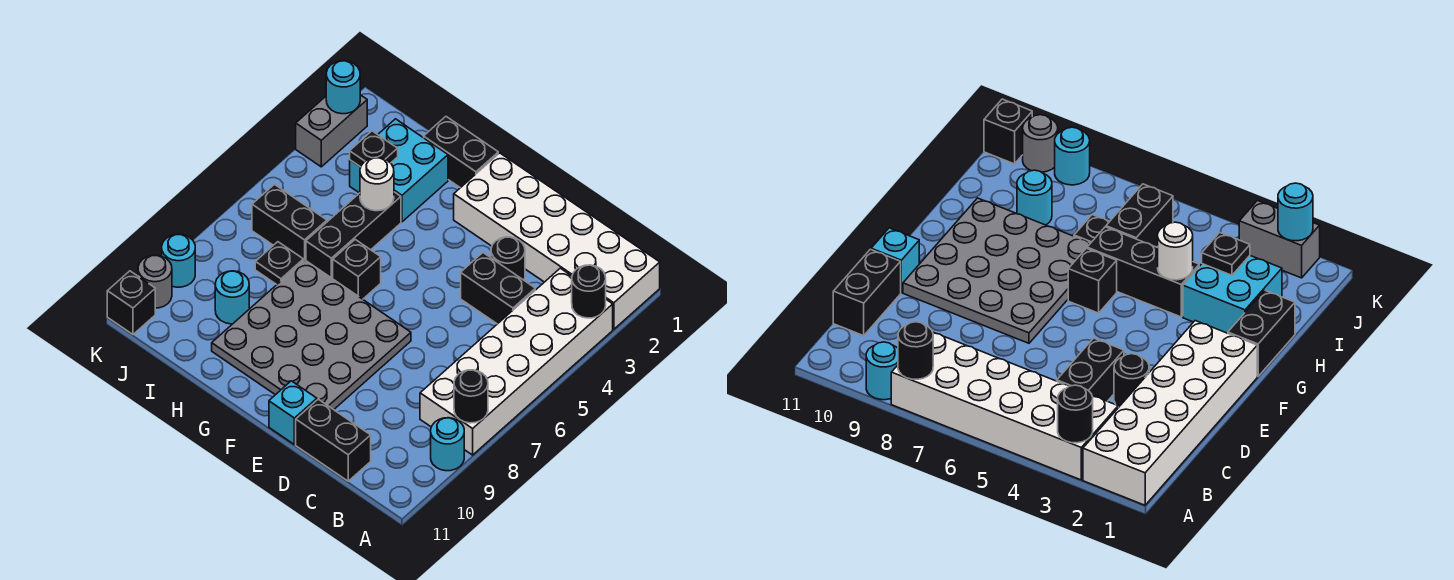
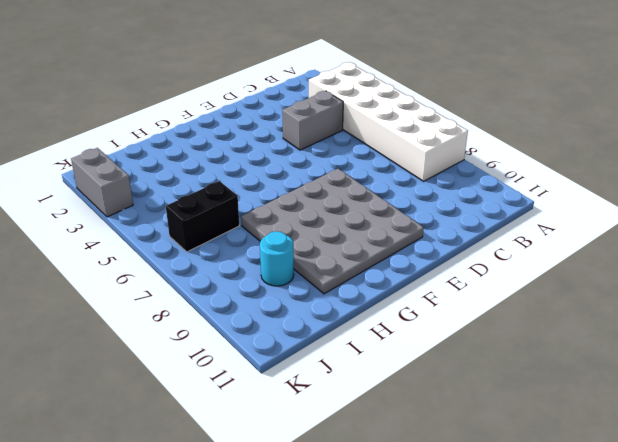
grey 1x2 brick [282,91,343,150] -> black 1x2 brick [461,253,535,324]
none -> white 2x6 brick [454,153,660,329]
none -> cyan 1x1 round brick [431,418,464,471]
none -> black 1x2 brick [296,399,371,481]

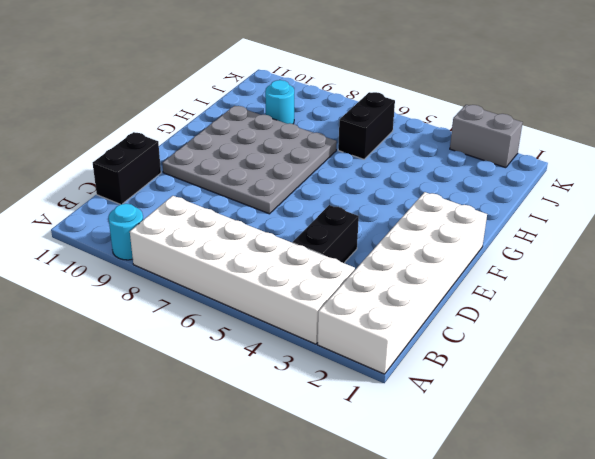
none -> black 1x1 round brick [491,237,525,280]
none -> cyan 1x1 brick [269,381,317,444]
none -> black 1x2 brick [424,117,498,188]

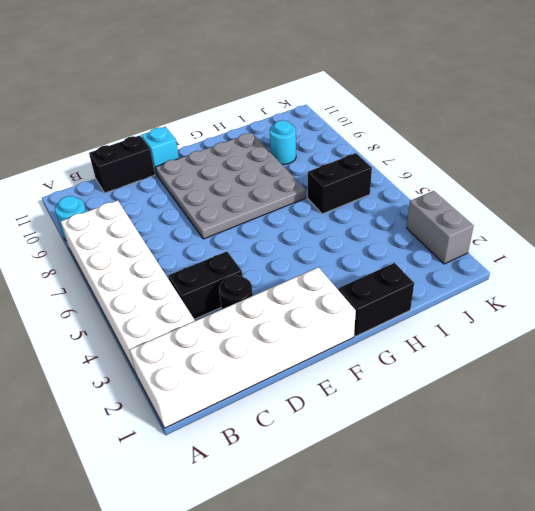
none -> black 1x1 brick [333,240,381,299]
none -> cyan 2x2 brick [350,119,448,222]
none -> black 1x3 brick [306,192,401,279]

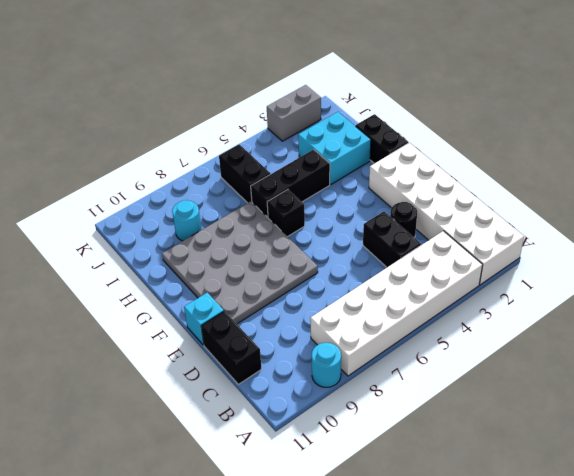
none -> black 1x1 plate [255,242,303,285]
none -> cyan 1x1 round brick [162,234,195,287]
none -> grey 1x1 round brick [138,255,172,308]

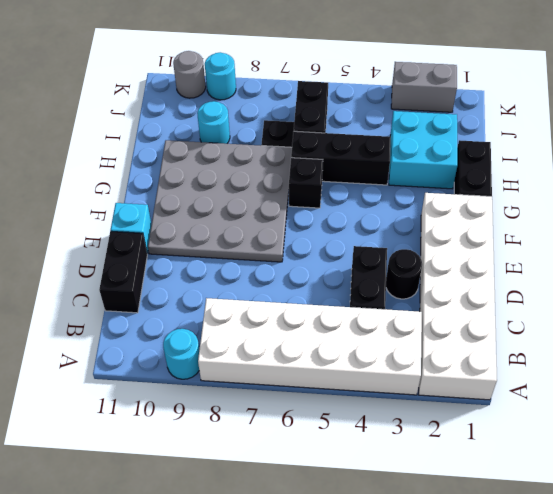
none -> black 1x1 brick [107,271,155,334]
none -> black 1x1 round brick [572,265,606,318]
none -> black 1x1 round brick [454,370,488,423]

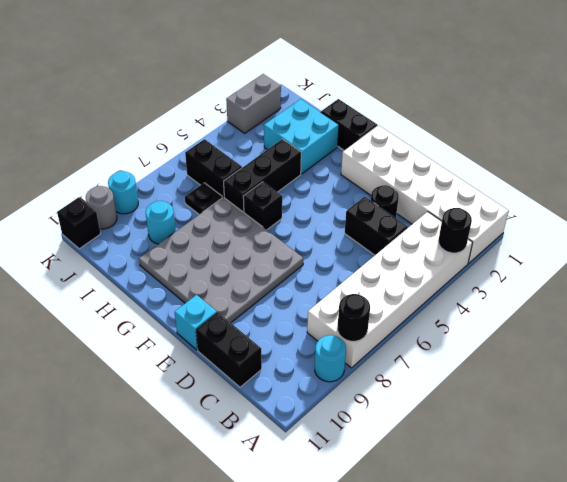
none -> white 1x1 round brick [360,158,394,211]
none -> black 1x1 plate [350,131,398,167]
none -> cyan 1x1 round brick [326,61,360,114]

